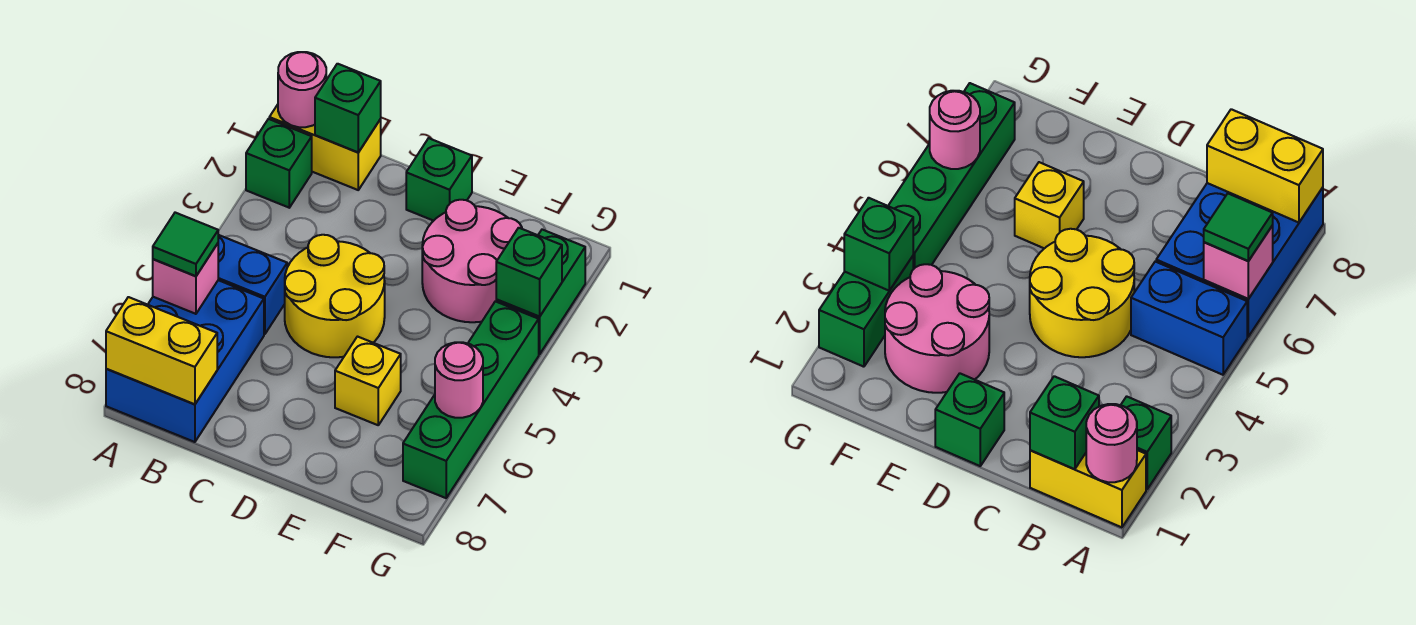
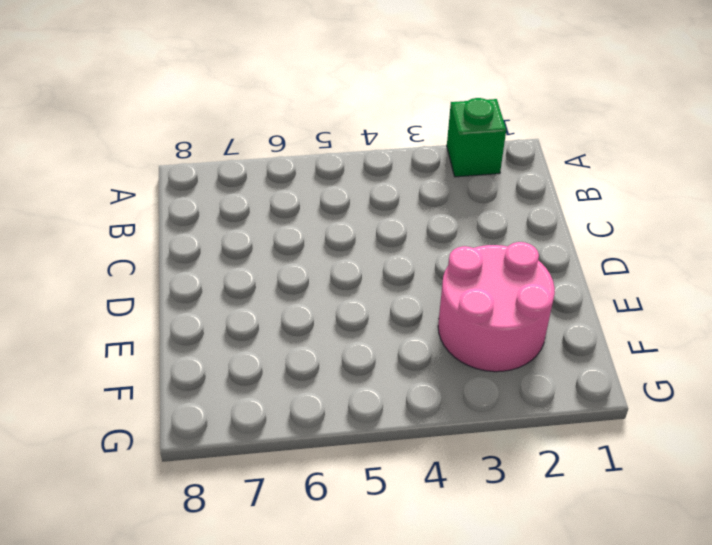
none -> yellow 1x2 brick [269,105,381,190]
none -> blue 1x2 brick [218,235,287,334]
none -> blue 2x3 brick [106,280,264,442]

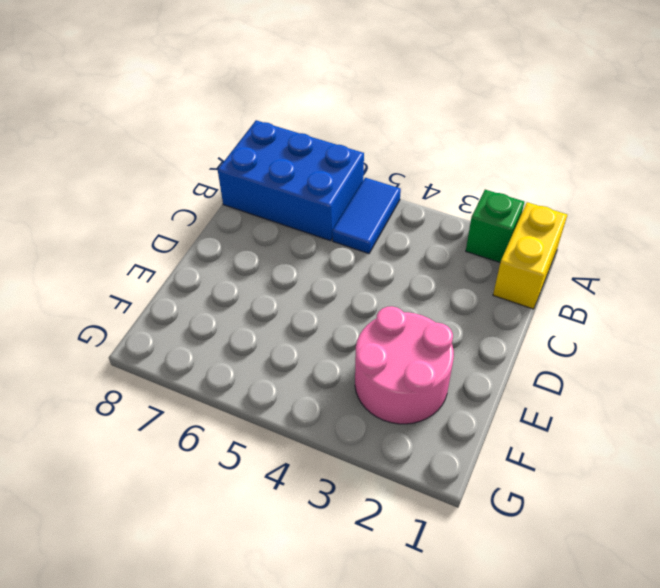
blue 1x2 tile [332,178,401,254] -> blue 1x2 brick [218,235,287,334]
none -> yellow 2x2 round brick [285,235,385,357]
none -> green 1x1 brick [406,138,472,221]
none -> yellow 1x1 brick [335,337,401,425]

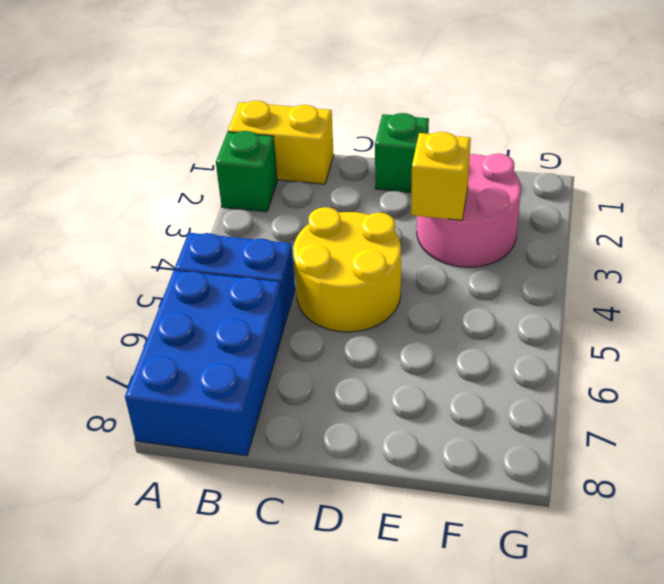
yellow 1x1 brick [411,132,471,220] -> yellow 1x1 brick moved to [335,337,401,425]
none -> green 1x2 brick [496,230,585,354]
none -> green 1x4 brick [403,301,539,498]
none -> pink 1x1 round brick [278,52,326,127]

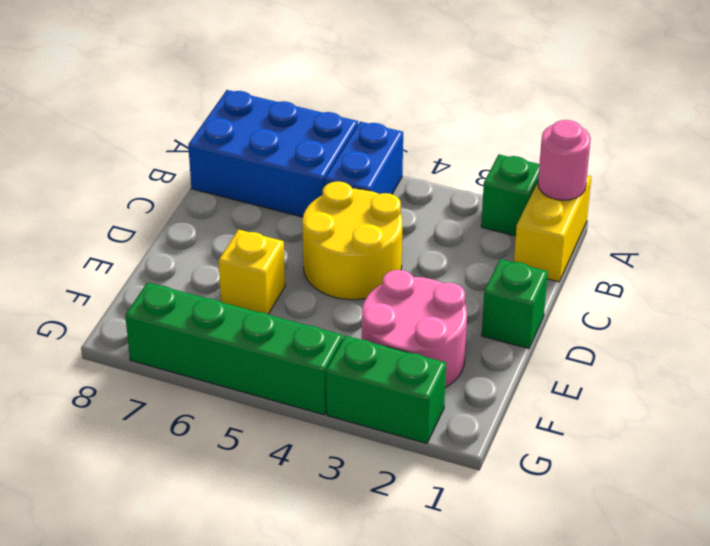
none -> pink 1x1 brick [153,244,218,314]
none -> yellow 1x2 brick [106,297,217,404]
none -> green 1x1 brick [315,64,381,152]

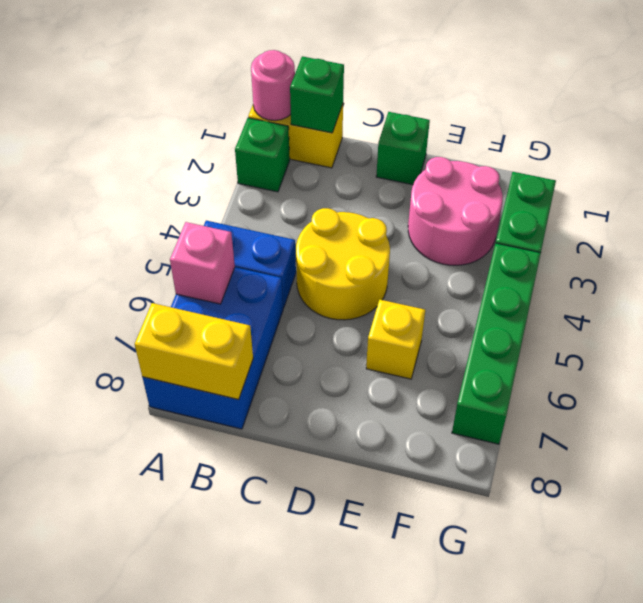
none -> green 1x1 brick [496,228,562,316]
none -> pink 1x1 round brick [435,342,483,418]
none -> green 1x1 tile [153,213,218,276]

